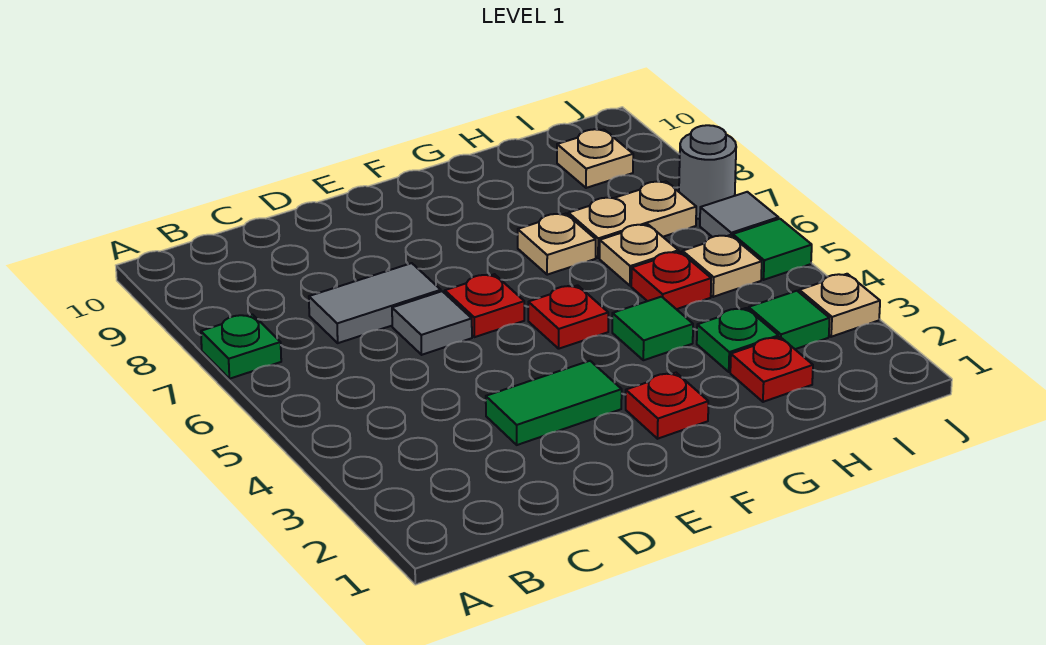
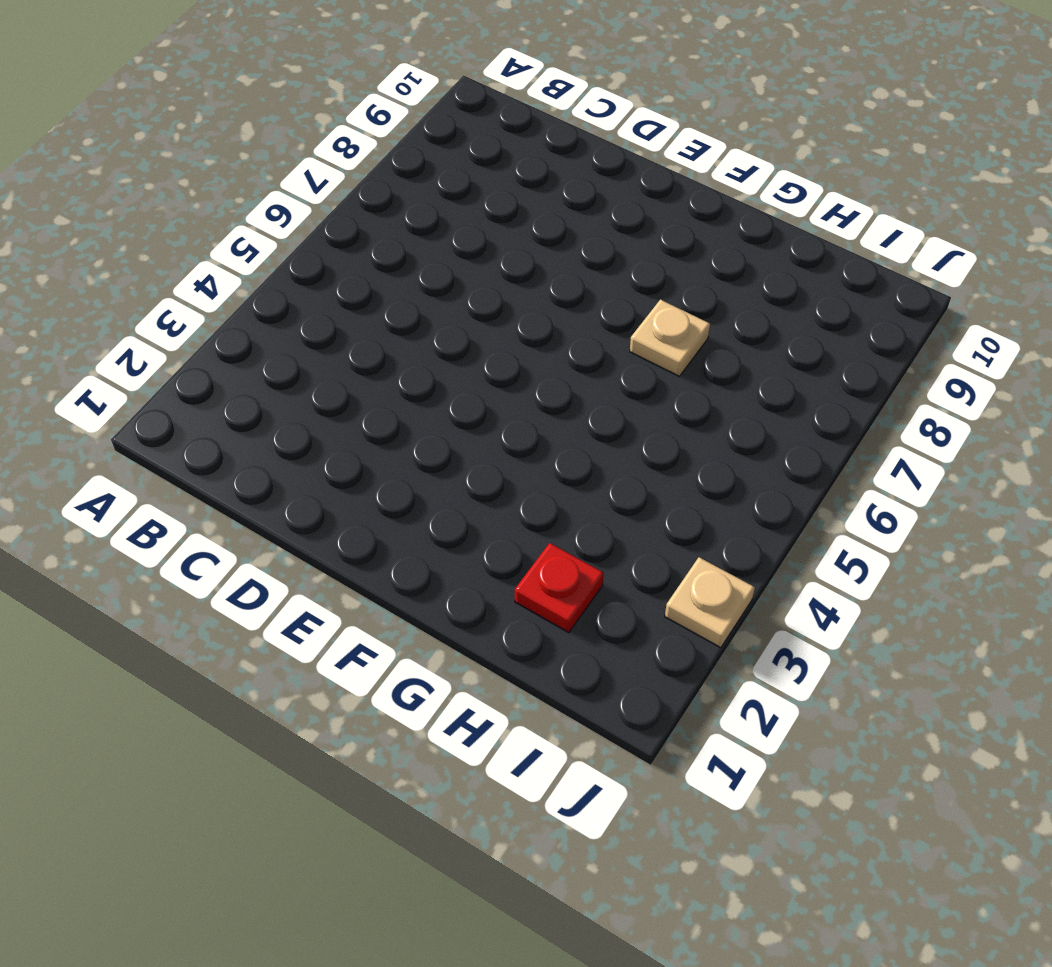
none -> green 1x1 plate [201,314,281,379]
none -> grey 1x2 tile [309,263,441,343]
none -> green 1x2 tile [486,361,622,445]

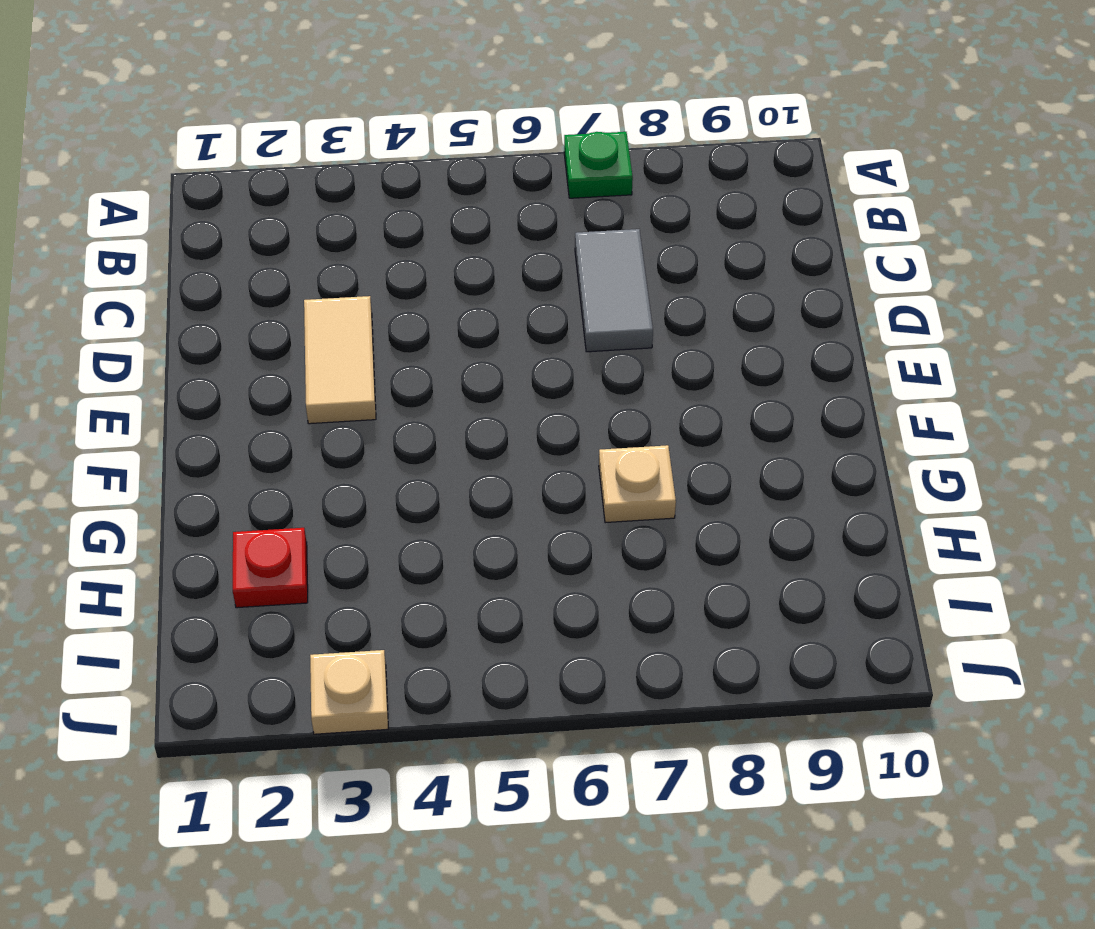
tan 1x2 tile [304,296,376,424] -> green 1x2 tile [486,361,622,445]
none -> grey 1x1 tile [392,291,472,355]
none -> red 1x1 plate [445,274,524,337]
none -> red 1x1 plate [626,373,708,439]

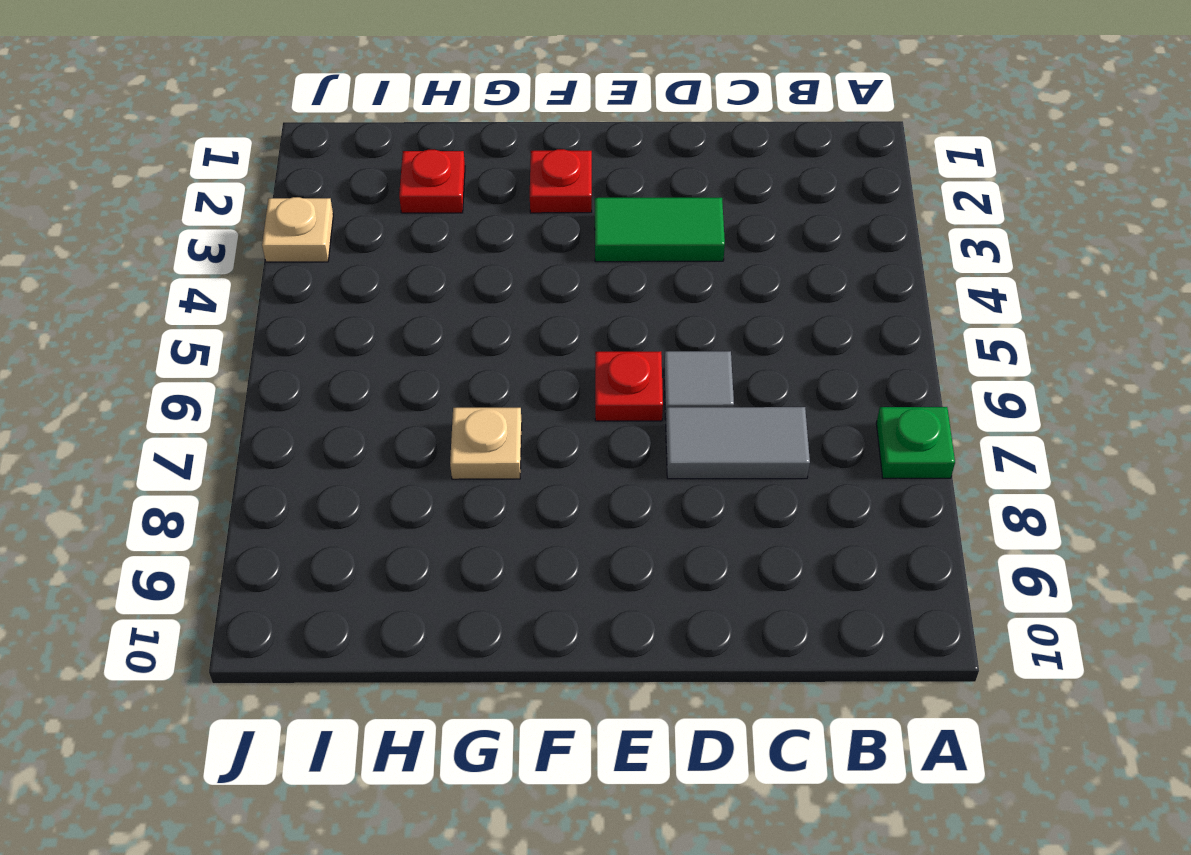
none -> red 1x1 plate [528,285,608,349]
none -> green 1x1 tile [612,297,693,360]
none -> green 1x1 plate [697,308,778,372]

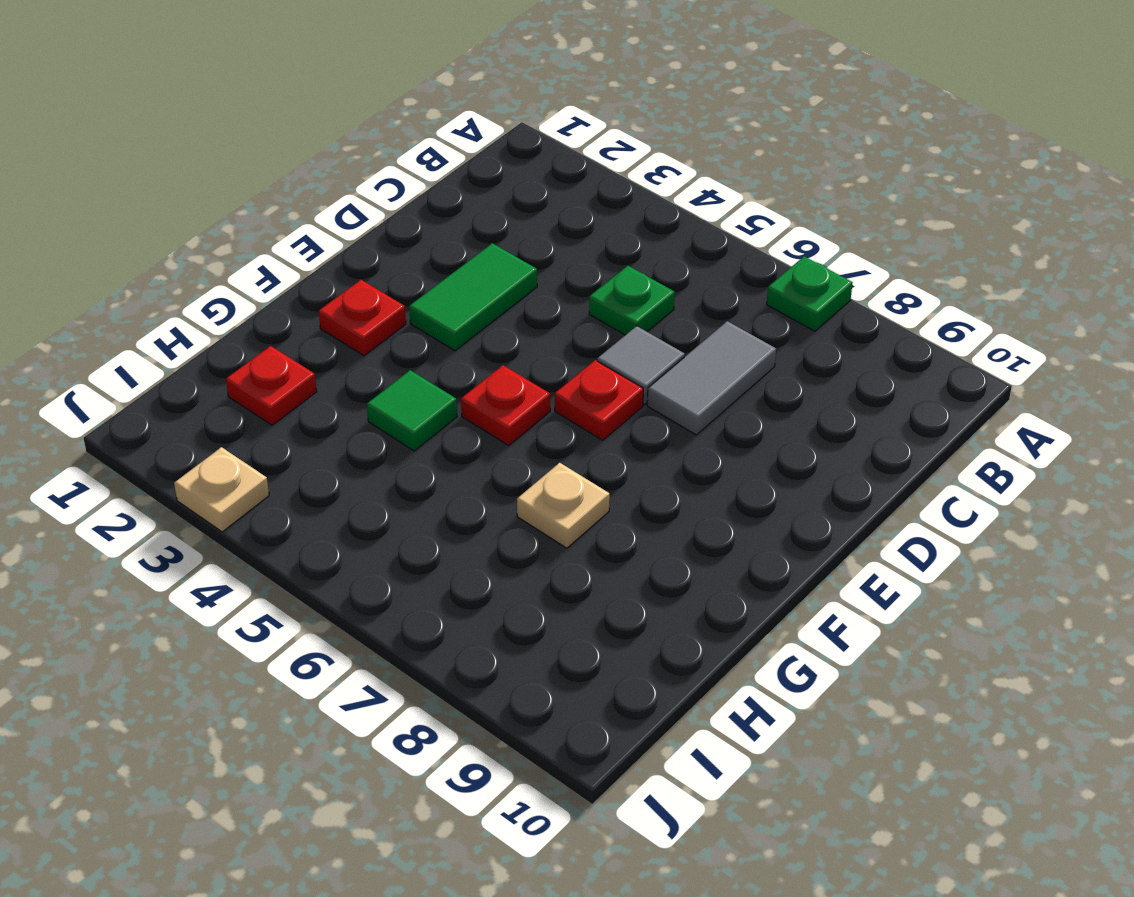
green 1x1 plate [589,266,675,335] -> green 1x1 plate moved to [697,308,778,372]
none -> red 1x1 plate [631,252,711,309]
none -> tan 1x1 plate [600,224,678,286]
none -> tan 1x2 plate [568,181,696,258]

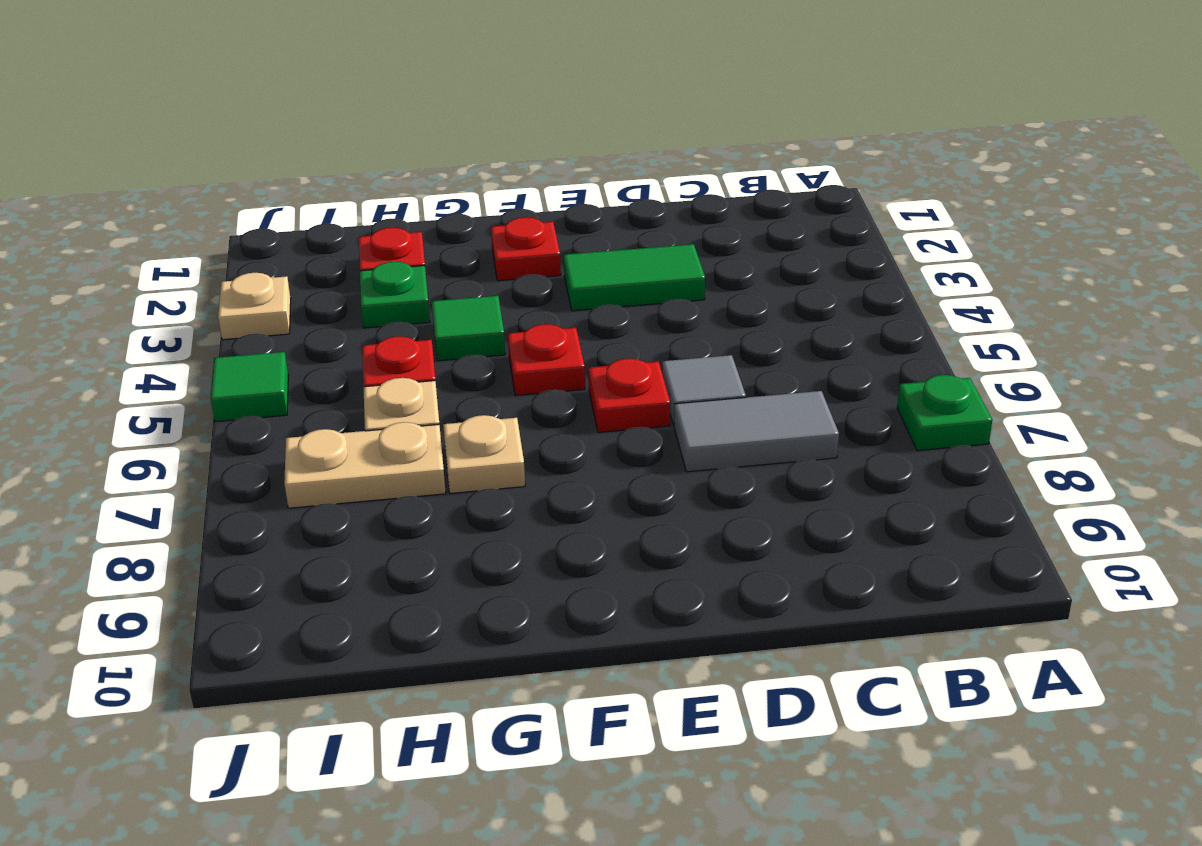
none -> green 1x1 tile [749,291,830,349]
none -> tan 1x1 plate [682,235,762,297]
none -> tan 1x1 plate [557,129,633,188]

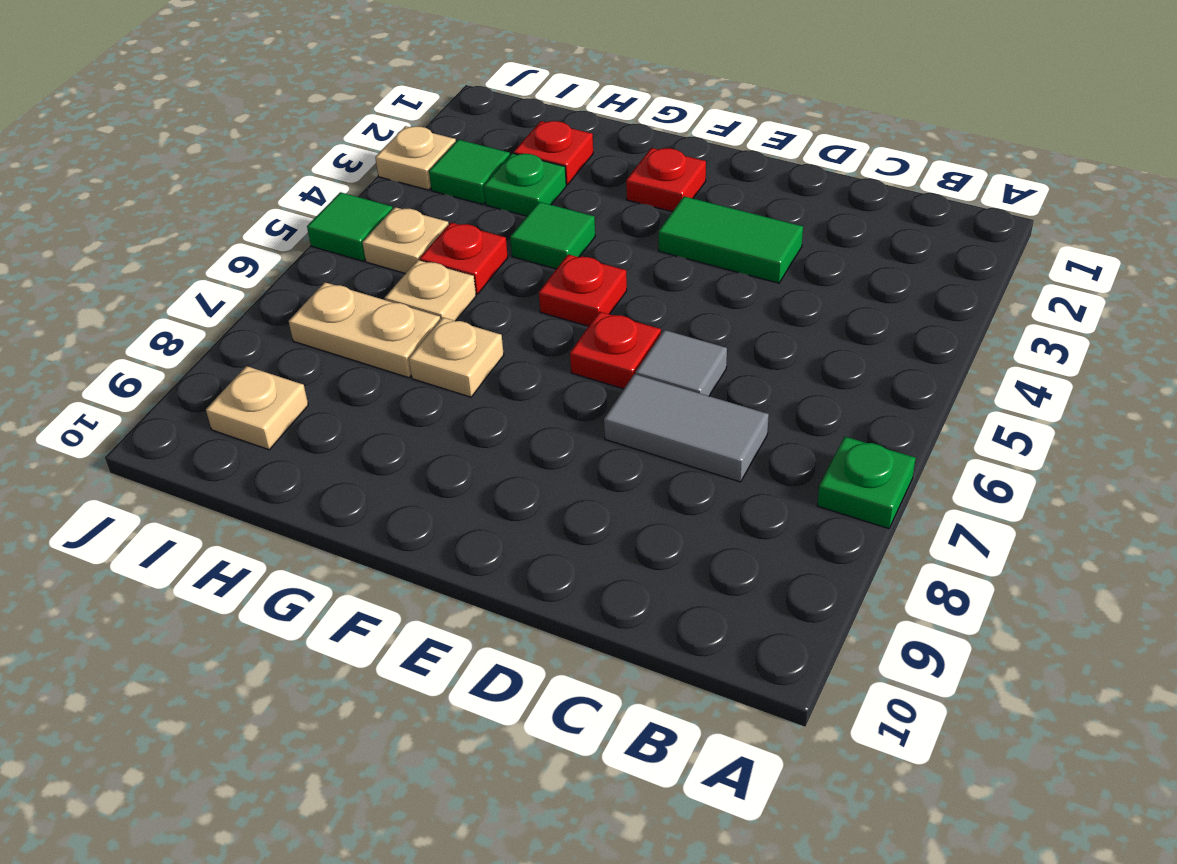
none -> grey 1x1 tile [700,192,779,237]
none -> grey 1x1 round brick [679,125,736,219]

